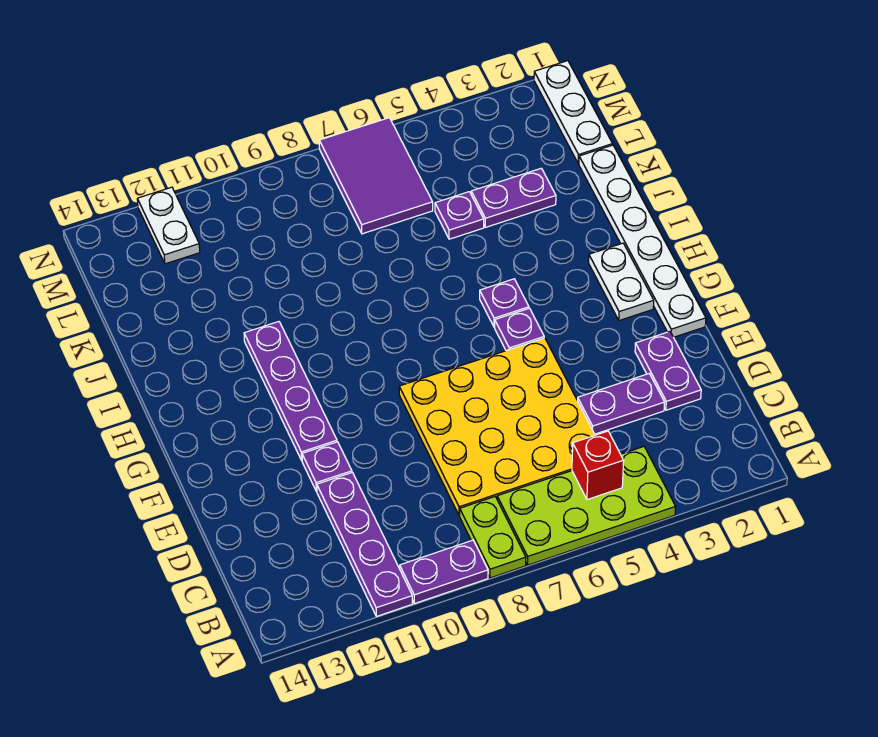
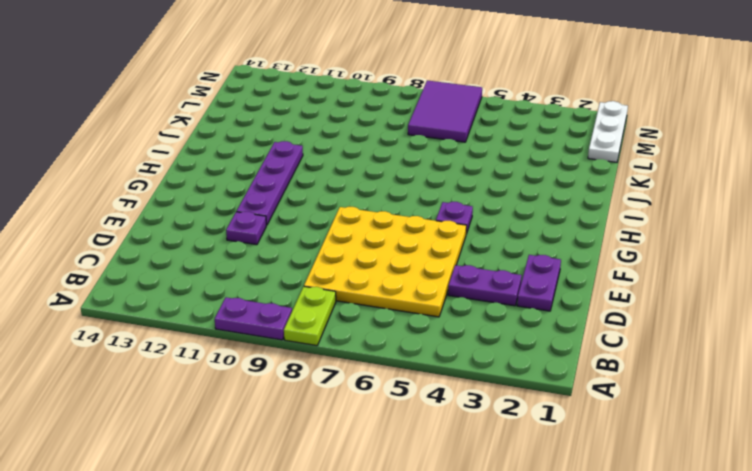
none -> lime 2x4 plate [497,447,676,565]
none -> purple 1x4 plate [317,472,412,616]
none -> white 1x6 plate [579,145,706,337]

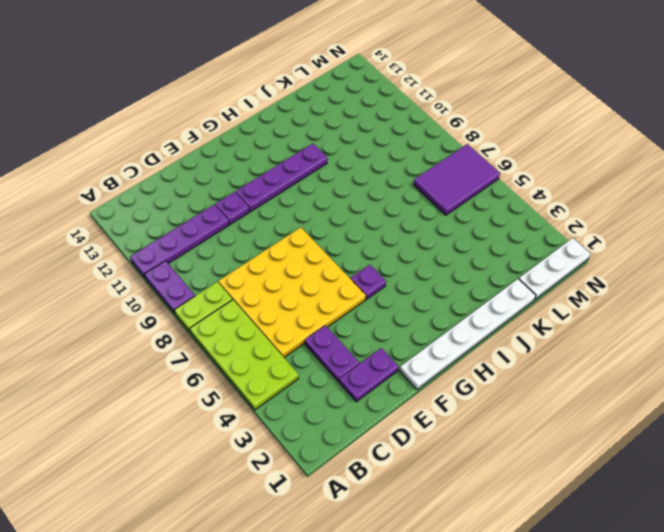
none -> white 1x2 plate [589,243,654,321]
none -> purple 1x1 plate [480,279,529,327]
none -> purple 1x2 plate [471,168,556,227]

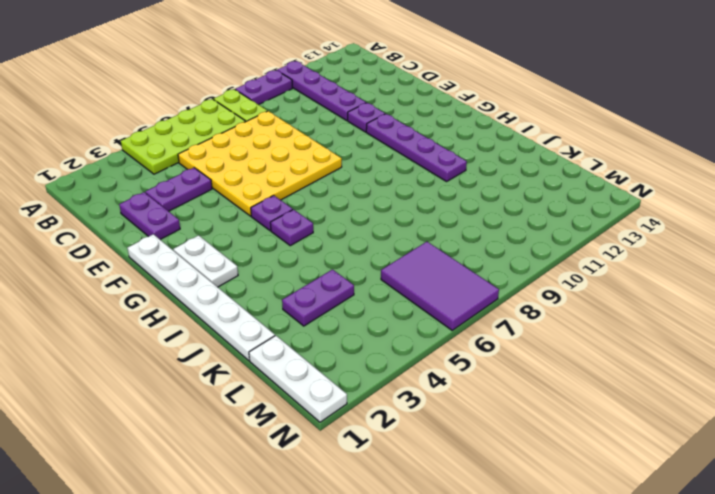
none -> purple 1x1 plate [435,192,484,239]
none -> white 1x2 plate [137,187,200,264]
none -> red 1x1 brick [572,431,624,500]

